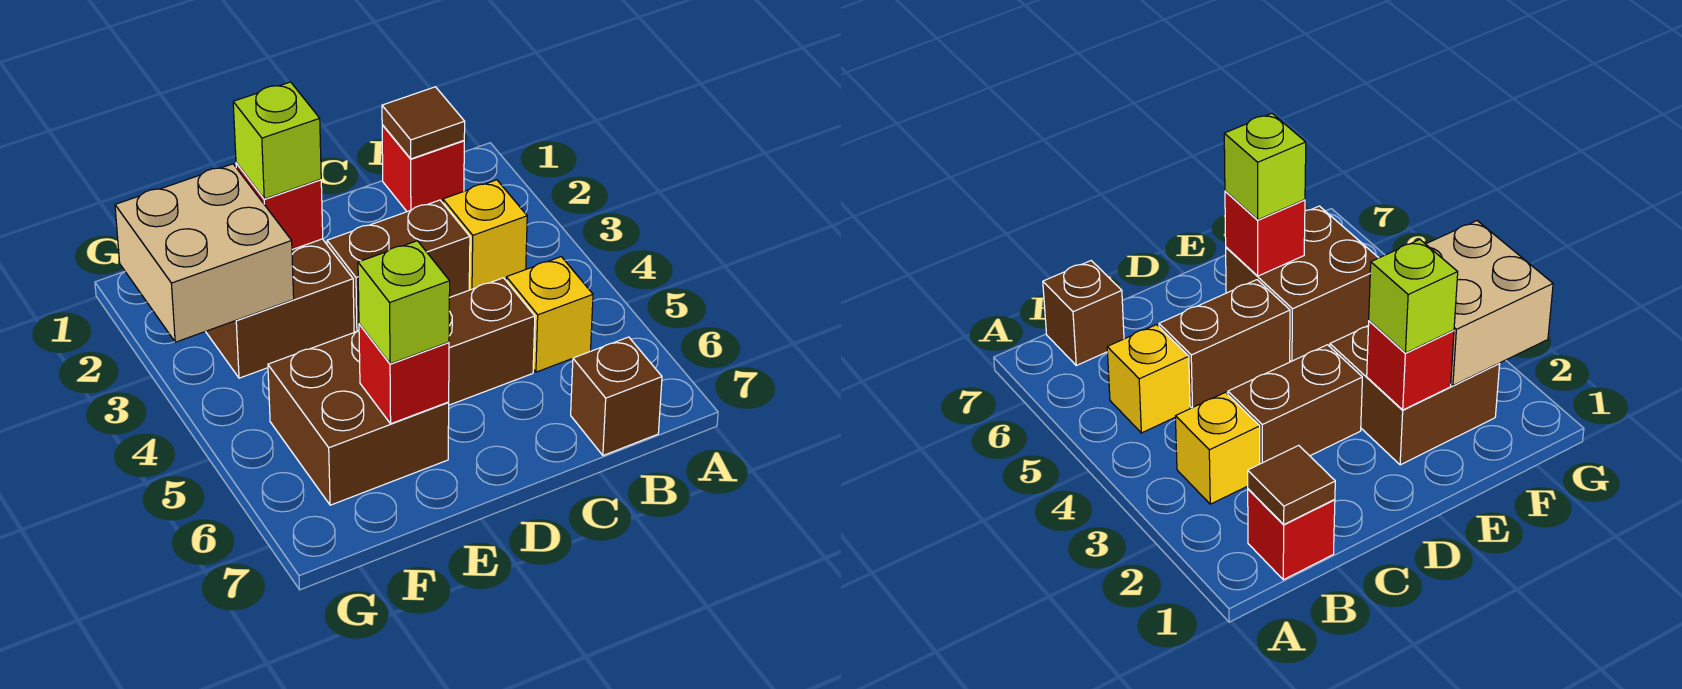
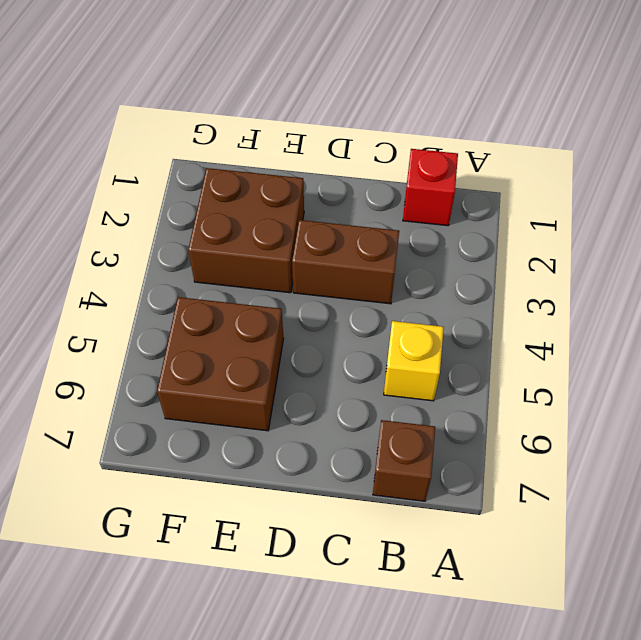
none -> yellow 1x1 brick [443,180,527,290]
none -> brown 1x2 brick [448,278,535,405]
none -> brown 1x1 tile [382,87,465,159]

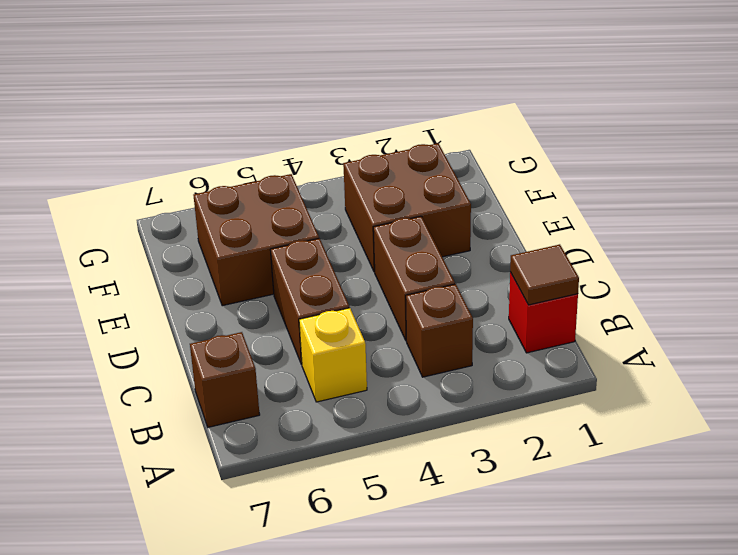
brown 1x1 brick [406,284,473,377] -> yellow 1x1 brick [443,180,527,290]
none -> red 1x1 brick [236,163,323,250]
none -> red 1x1 brick [359,324,449,424]
none -> tan 2x2 brick [115,164,294,342]

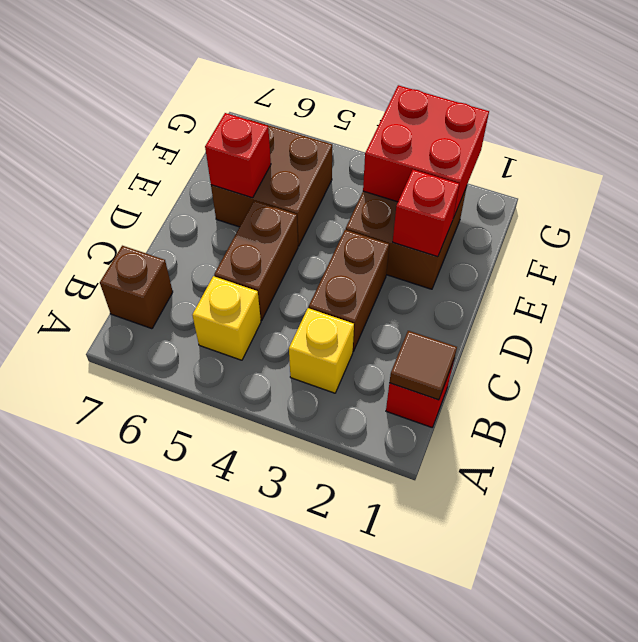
red 2x2 brick [363,85,489,218] -> tan 2x2 brick [115,164,294,342]
none -> lime 1x1 brick [233,82,321,199]
none -> lime 1x1 brick [358,241,450,364]

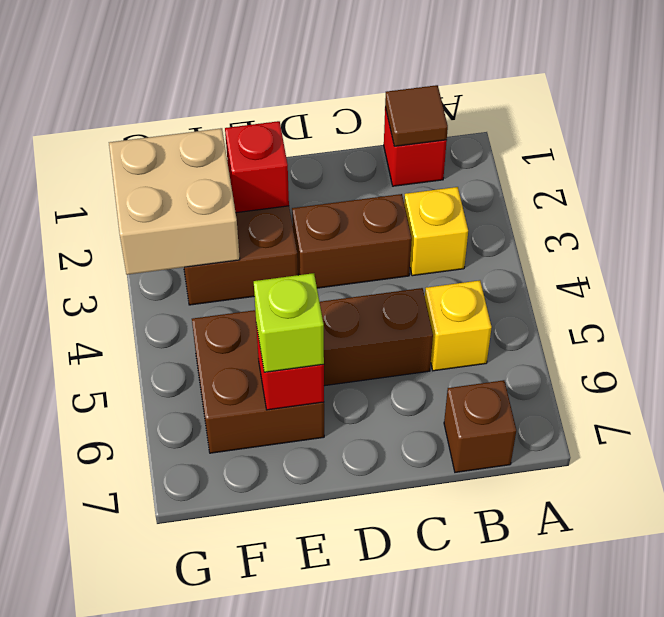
none -> lime 1x1 brick [233,82,321,199]

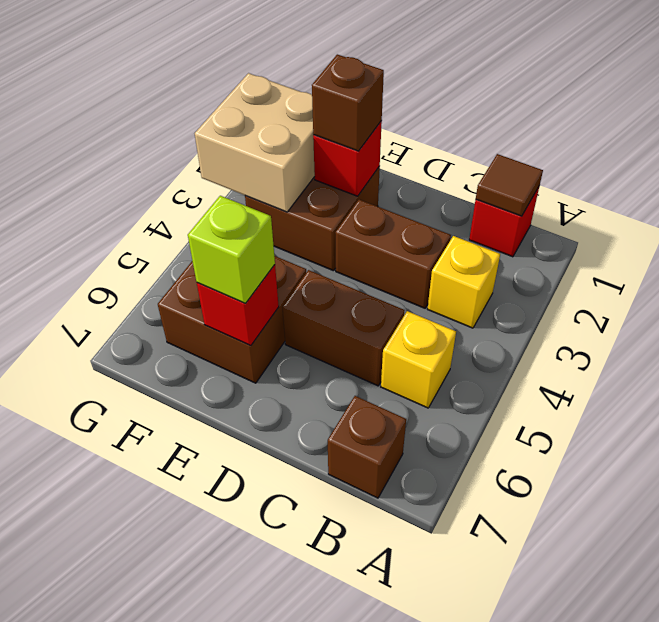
brown 1x1 brick [312,54,384,151] -> lime 1x1 brick [233,82,321,199]

